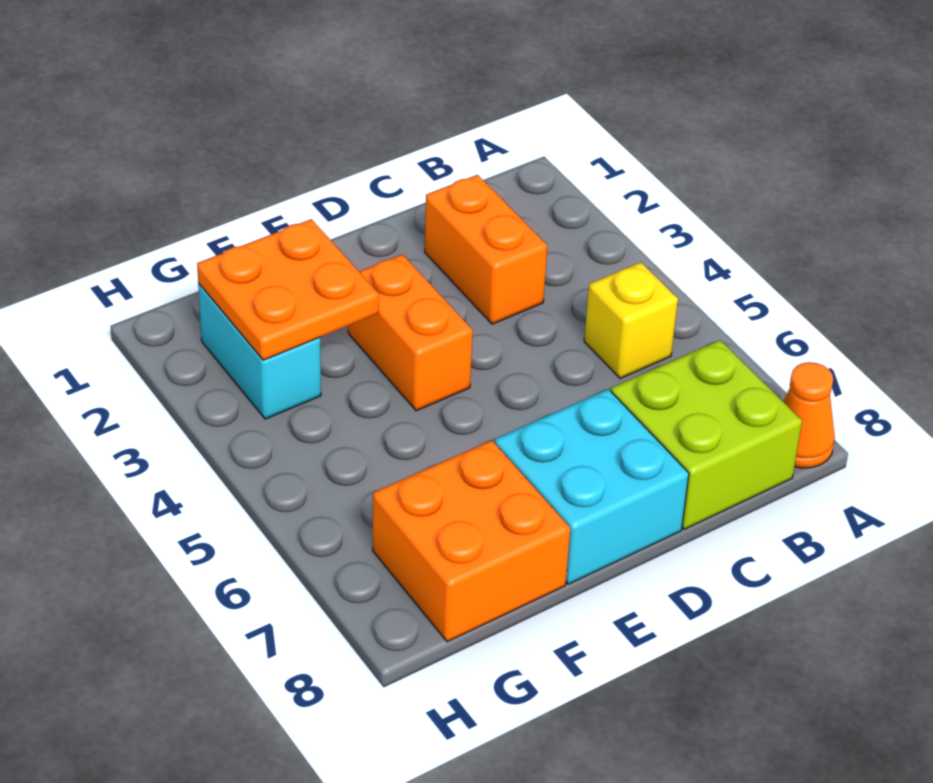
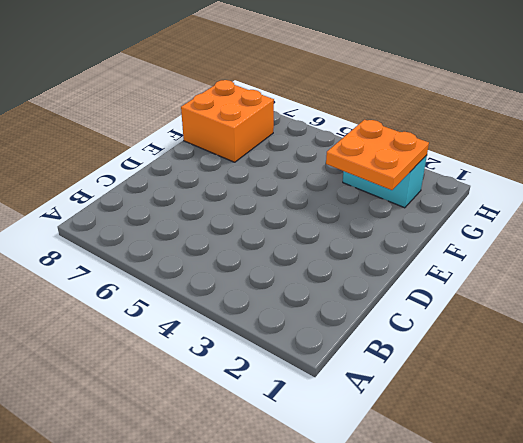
none -> orange 1x1 cone [783,362,835,468]
none -> yellow 1x1 brick [584,262,678,379]

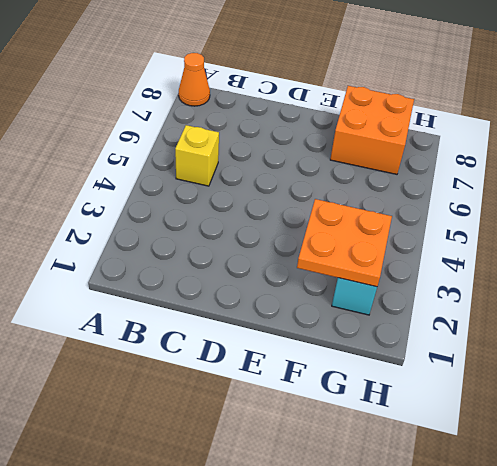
none -> lime 2x2 brick [611,340,802,529]
none -> orange 1x2 brick [425,175,547,324]

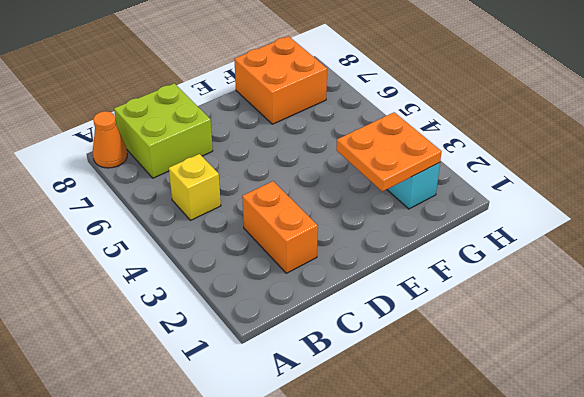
none -> cyan 2x2 brick [495,389,689,584]
none -> orange 1x2 brick [348,254,473,411]

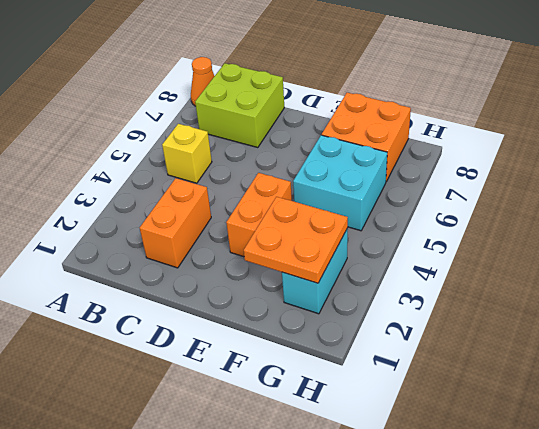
cyan 2x2 brick [293,135,387,231] -> cyan 2x2 brick moved to [495,389,689,584]

